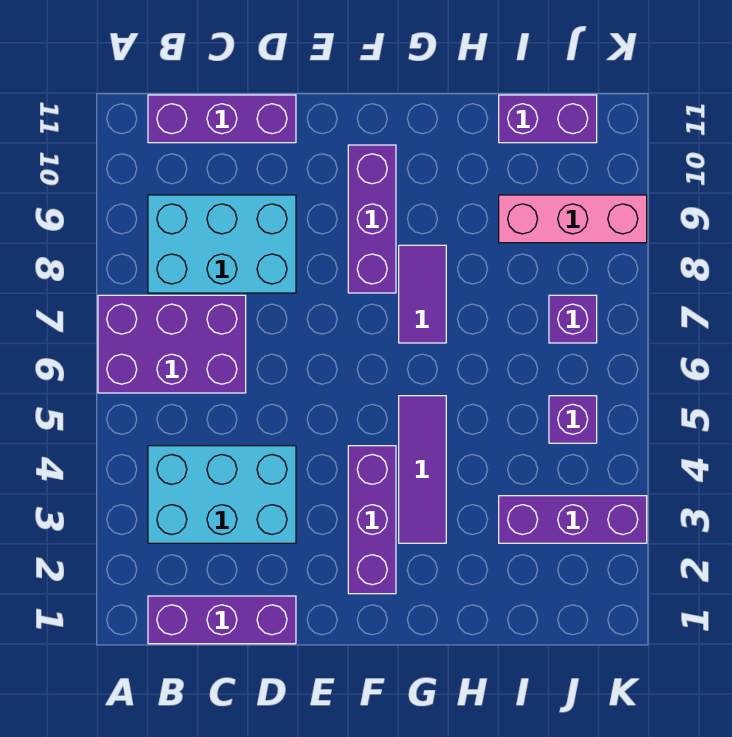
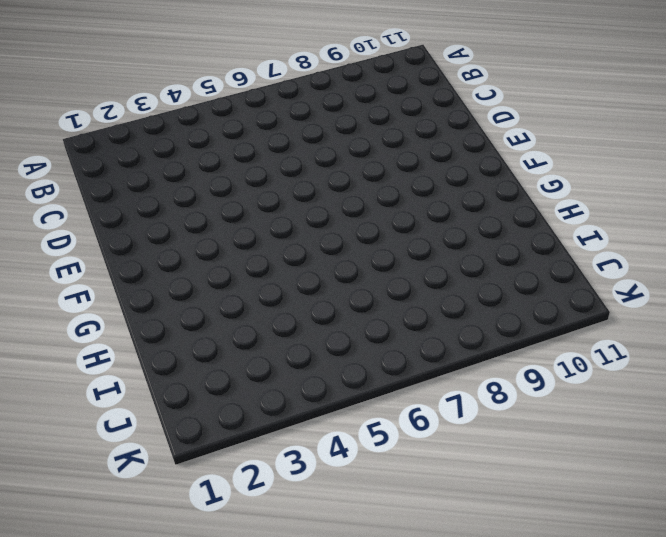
none -> purple 2x3 brick [98,295,246,393]
none -> purple 1x3 brick [148,596,296,644]
none -> cyan 2x3 brick [148,446,296,543]

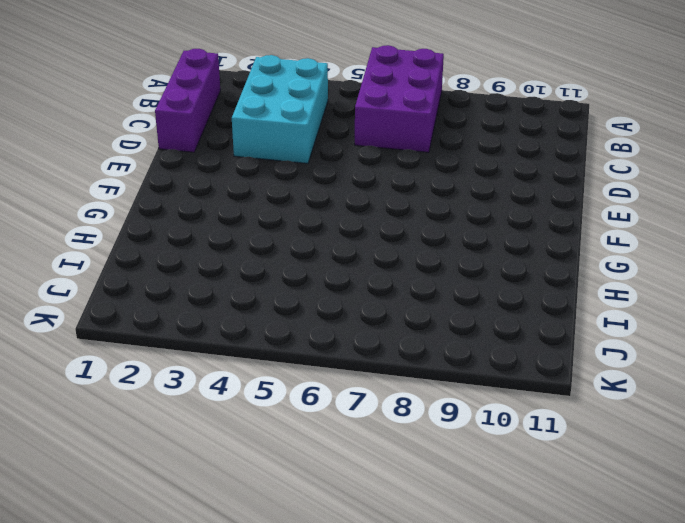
none -> cyan 2x3 brick [148,195,296,293]
none -> purple 1x3 brick [148,95,296,143]
none -> purple 1x3 brick [348,446,396,594]

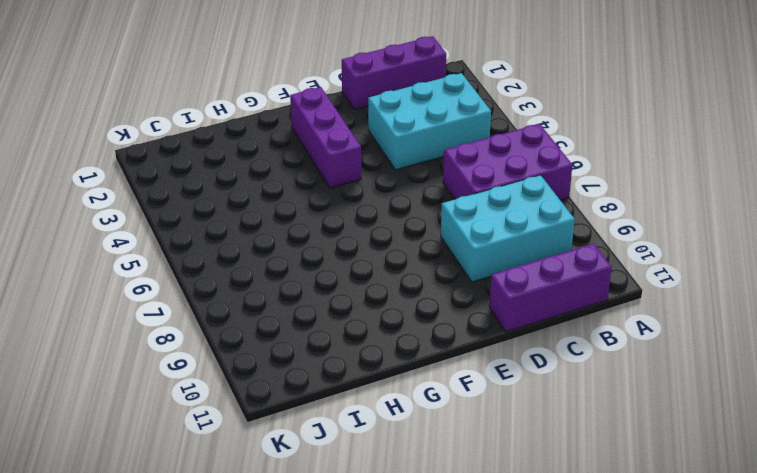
none -> purple 1x3 brick [348,145,396,293]
none -> purple 1x3 tile [399,396,446,543]
none -> purple 1x2 tile [399,245,446,343]

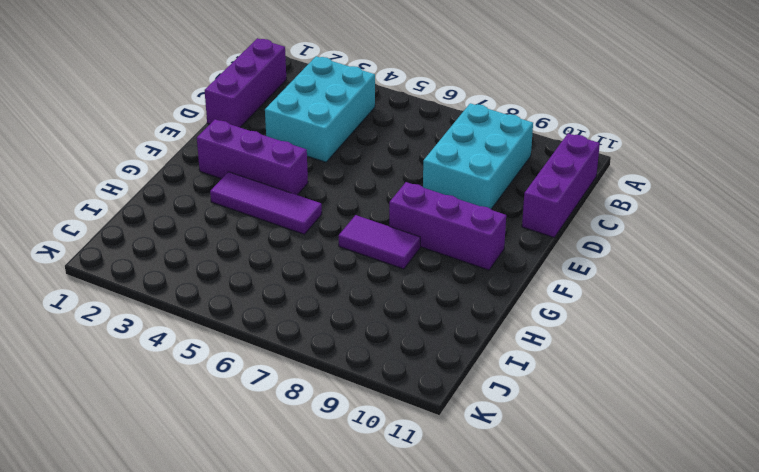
none -> purple 2x3 brick [98,295,246,393]
none -> purple 1x3 brick [499,496,647,543]
none -> pink 1x3 brick [499,195,647,243]

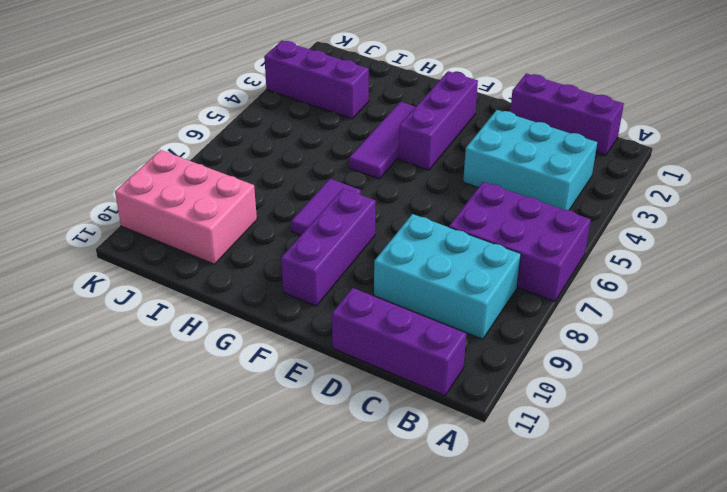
pink 2x3 brick [115,150,257,264] -> pink 1x3 brick [499,195,647,243]
none -> purple 1x2 brick [499,95,597,143]
none -> purple 1x1 brick [549,396,597,443]
none -> purple 1x1 brick [549,295,597,343]

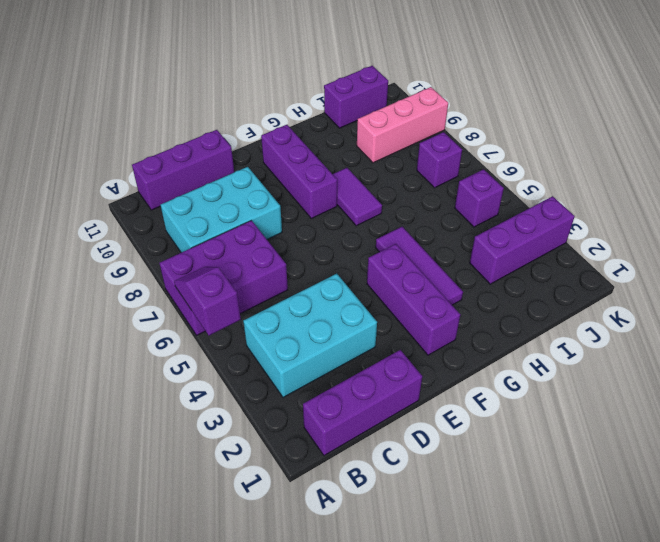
purple 1x2 slope [174,267,241,336] -> none

